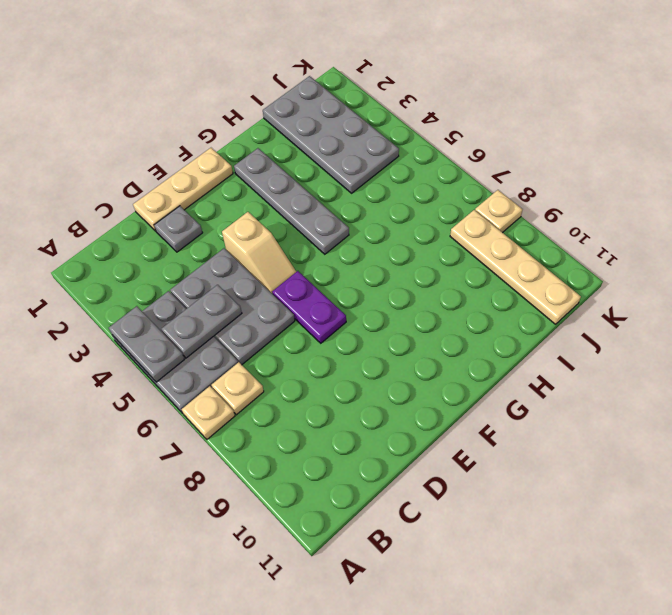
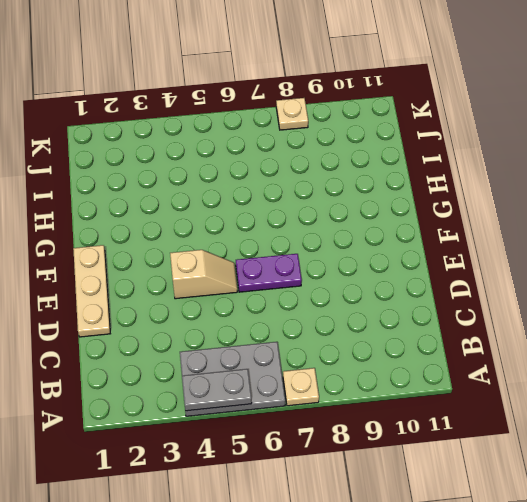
none -> tan 1x1 plate [211,362,264,415]
none -> grey 2x3 plate [170,248,295,365]
none -> grey 1x1 plate [154,206,203,252]

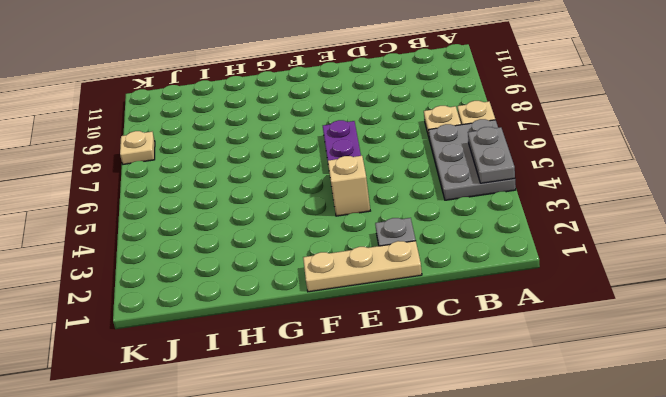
none -> grey 2x3 plate [170,248,295,365]
none -> grey 1x4 plate [234,148,349,254]
none -> grey 2x4 plate [263,76,399,193]

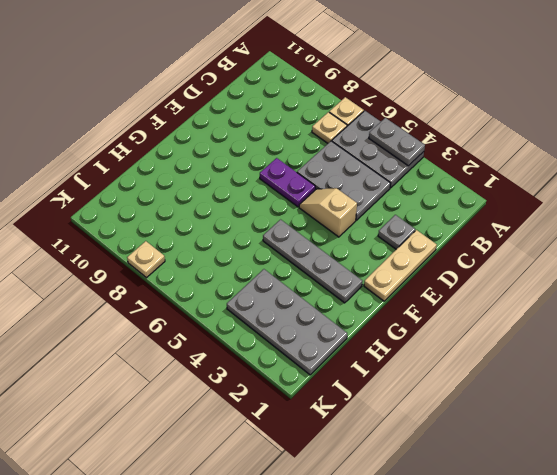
none -> tan 1x4 plate [450,210,581,324]
none -> grey 1x2 plate [162,285,242,358]

